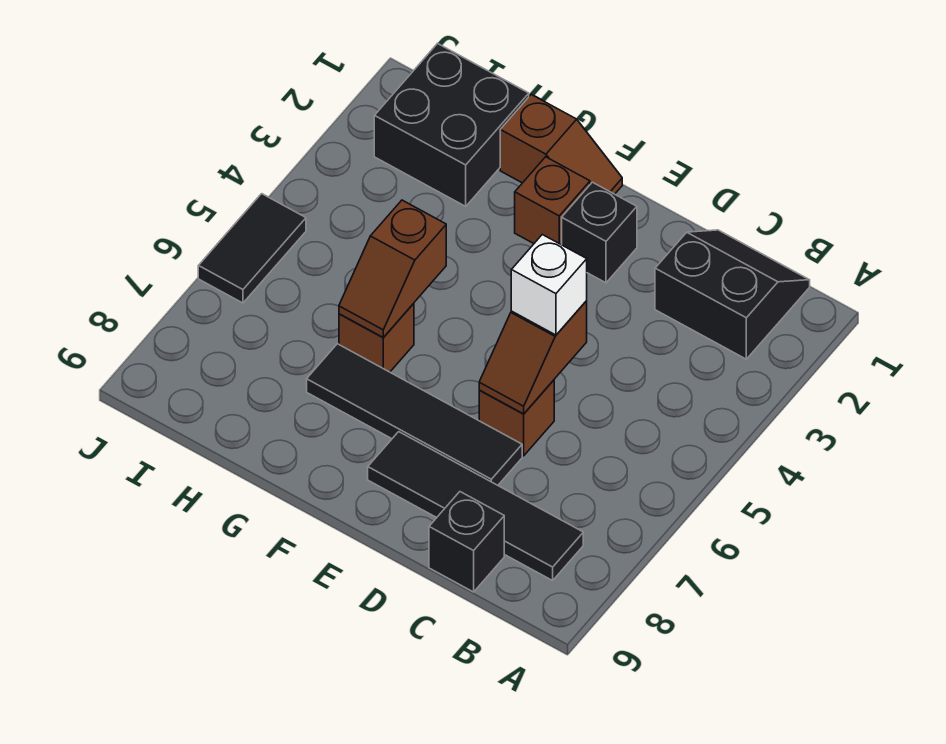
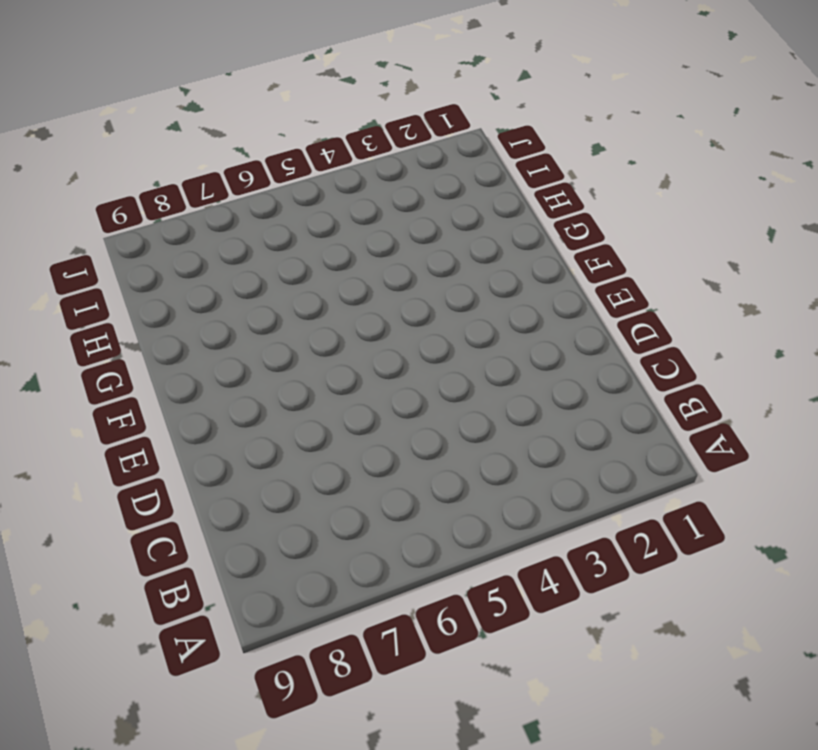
none -> black 2x2 slope [655,230,810,359]
none -> black 1x4 tile [368,432,583,581]
none -> black 1x1 brick [429,492,504,592]

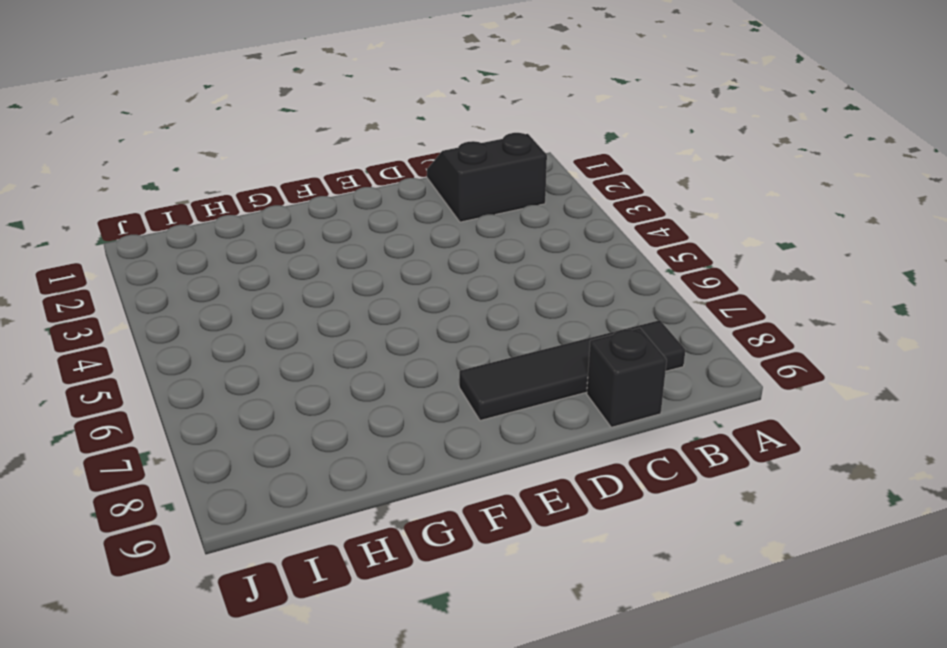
none -> brown 1x1 brick [479,380,554,456]
none -> black 1x4 tile [307,344,522,485]
none -> black 1x1 brick [562,182,637,283]

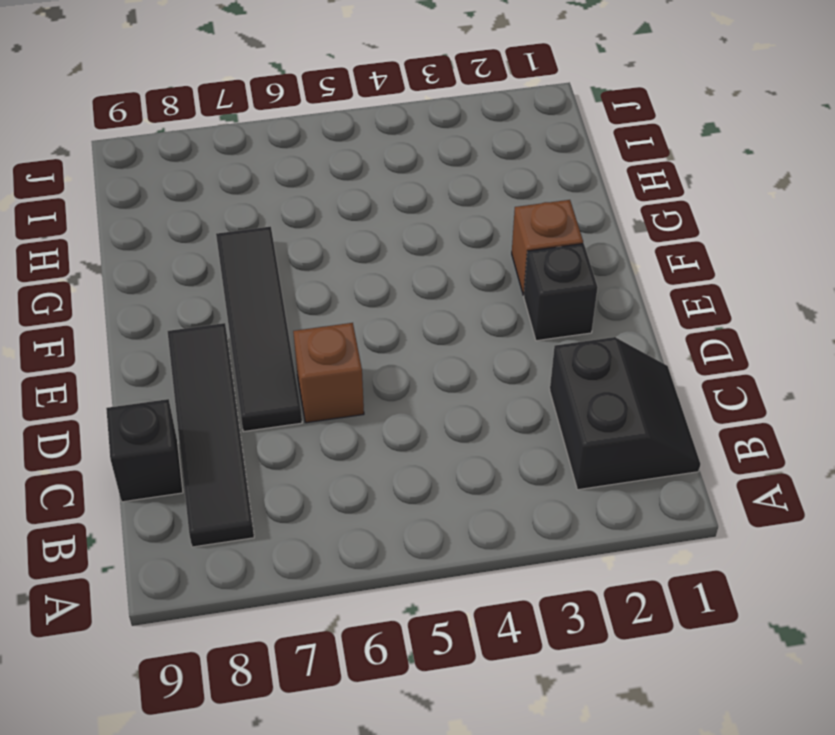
none -> brown 1x2 slope [500,95,622,194]
none -> brown 1x1 brick [339,303,414,372]
none -> black 2x2 brick [374,44,529,206]

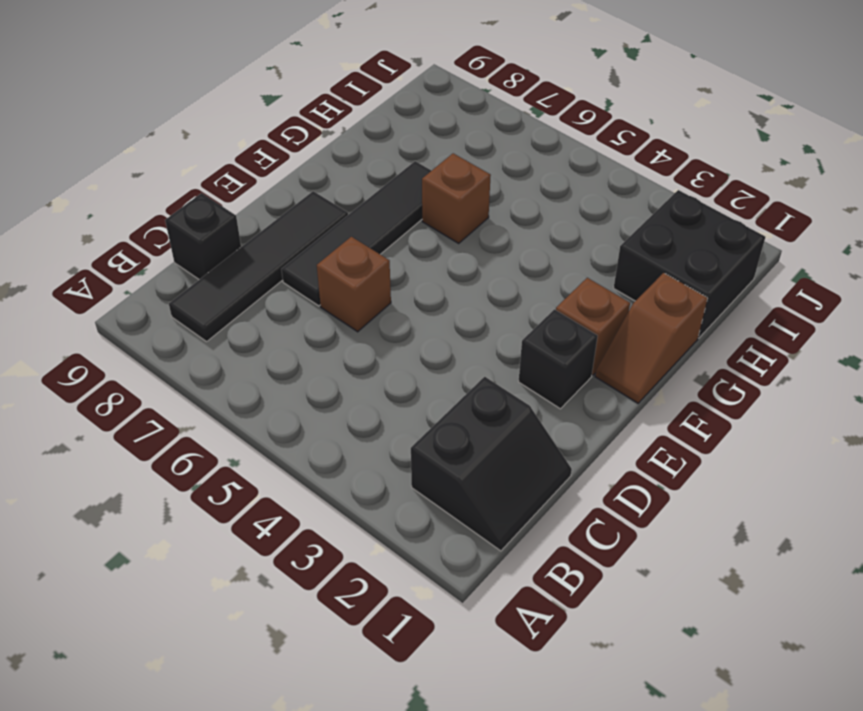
none -> black 1x2 tile [198,194,306,303]
none -> brown 1x2 slope [479,301,587,414]
none -> brown 1x2 slope [339,200,446,338]

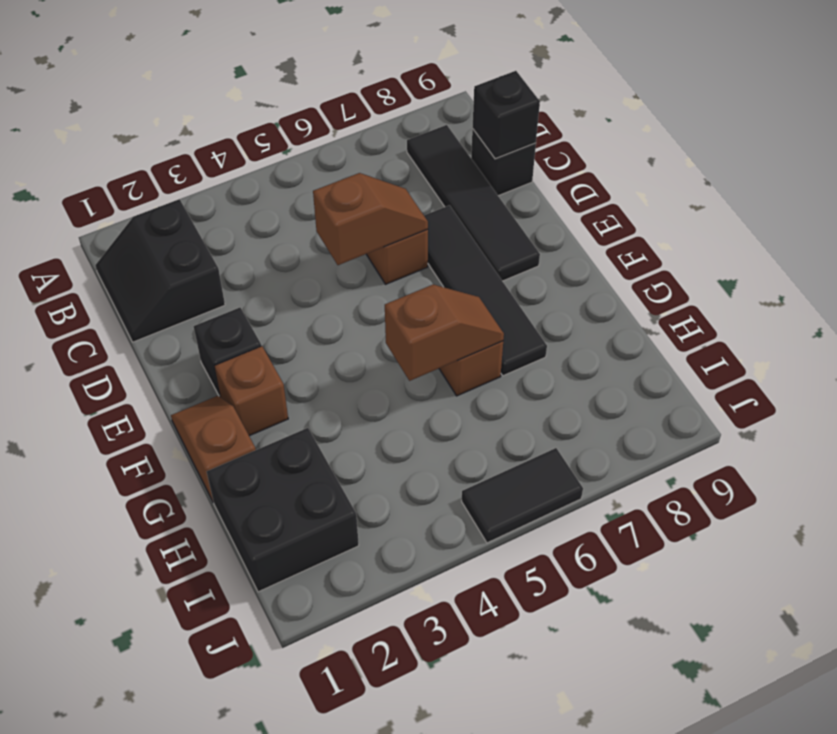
black 1x1 brick [473,71,540,159] -> none
none -> white 1x1 brick [511,235,587,335]

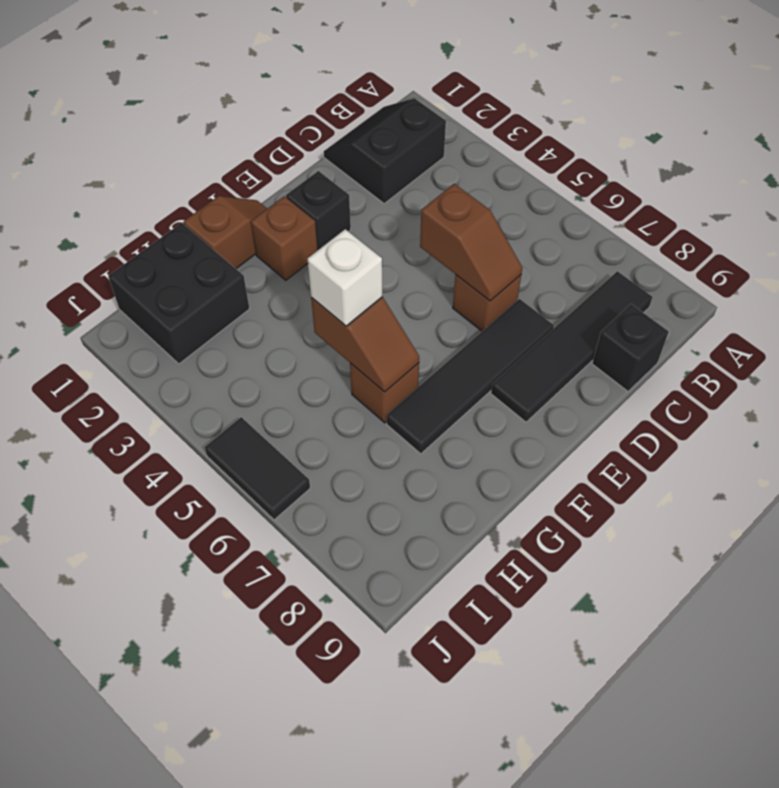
white 1x1 brick [307,229,382,326] -> white 1x1 brick moved to [511,235,587,335]

